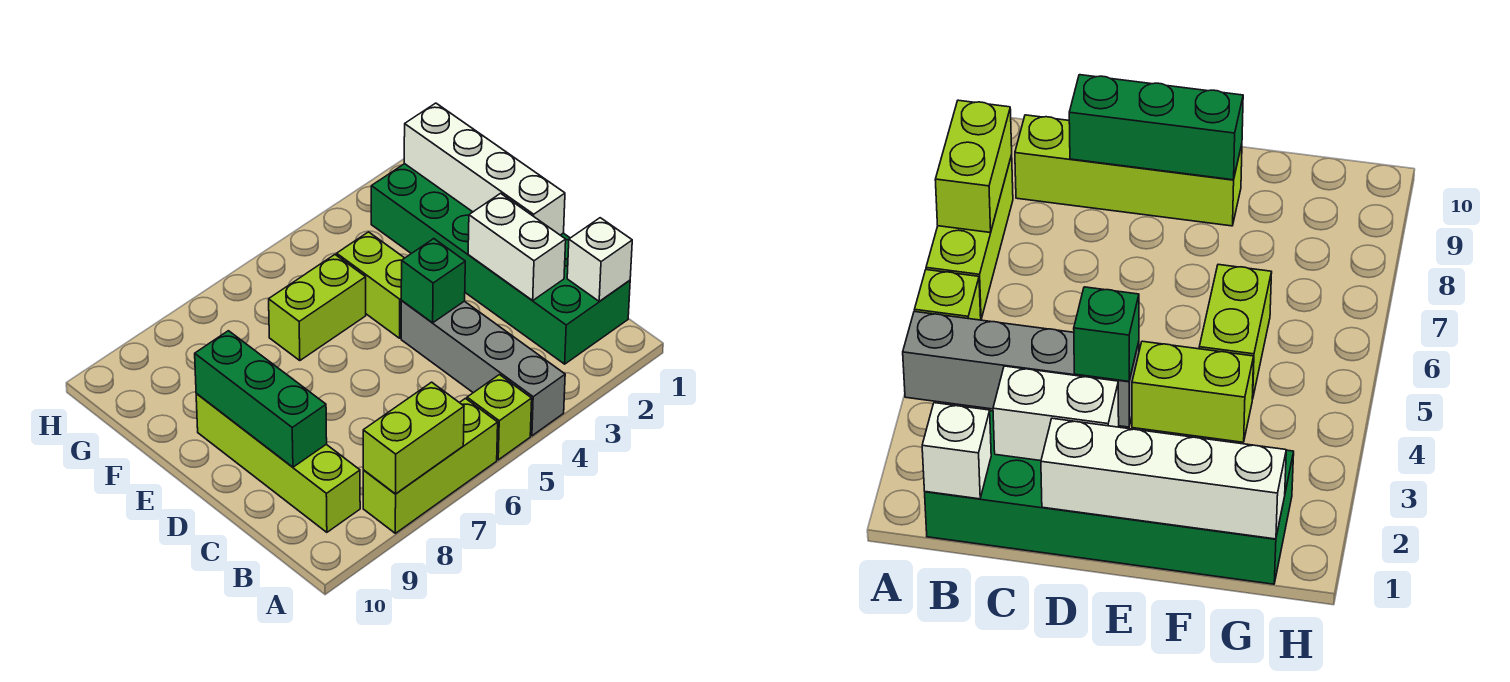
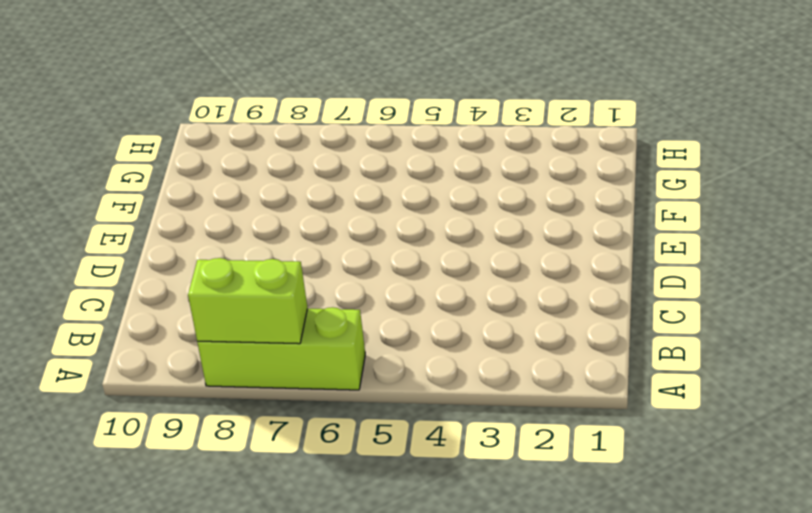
none -> grey 1x4 brick [401,300,565,436]
none -> lime 1x1 brick [467,375,532,460]
none -> green 2x6 brick [371,164,630,364]

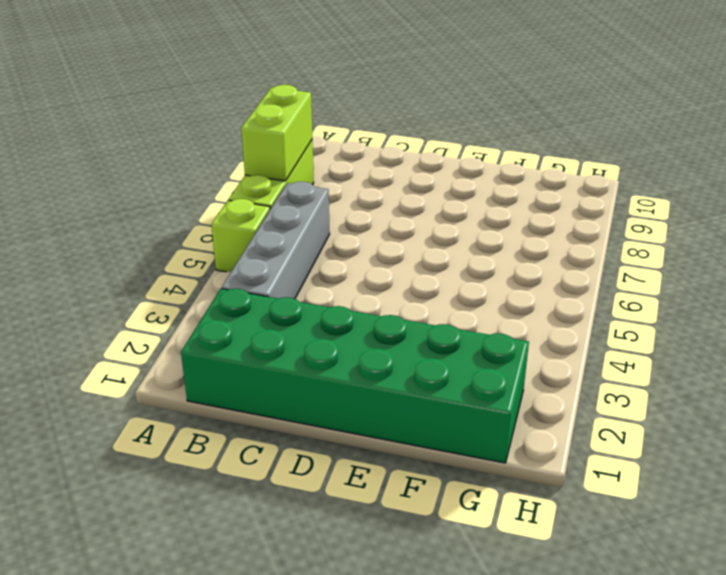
grey 1x4 brick [222,182,330,299] -> grey 1x4 brick turned to [401,300,565,436]
none -> lime 1x4 brick [196,394,360,532]
none -> lime 1x2 brick [337,232,404,338]
none -> lime 1x2 brick [269,255,366,361]

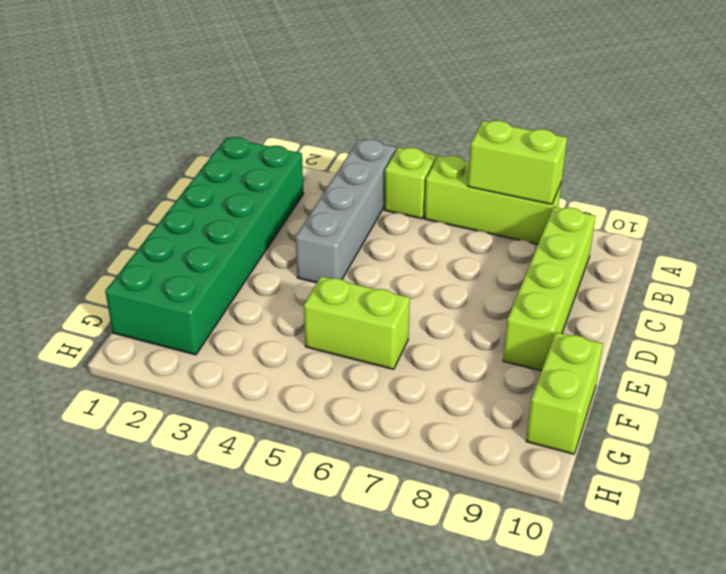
lime 1x2 brick [526,332,603,454] -> lime 1x2 brick moved to [337,232,404,338]
none -> white 1x1 brick [567,218,632,301]
none -> white 1x2 brick [468,193,566,301]
none -> green 1x3 brick [195,331,327,467]

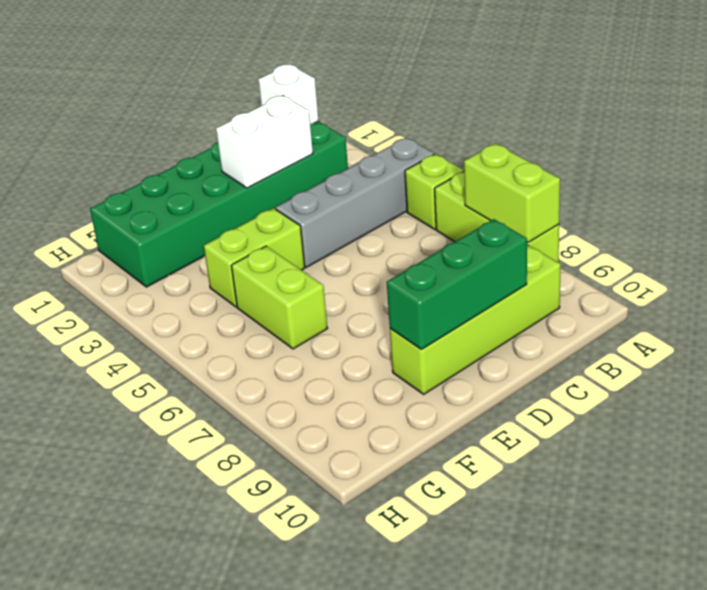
none -> white 1x4 brick [404,103,565,235]
none -> green 1x1 brick [401,239,465,323]

